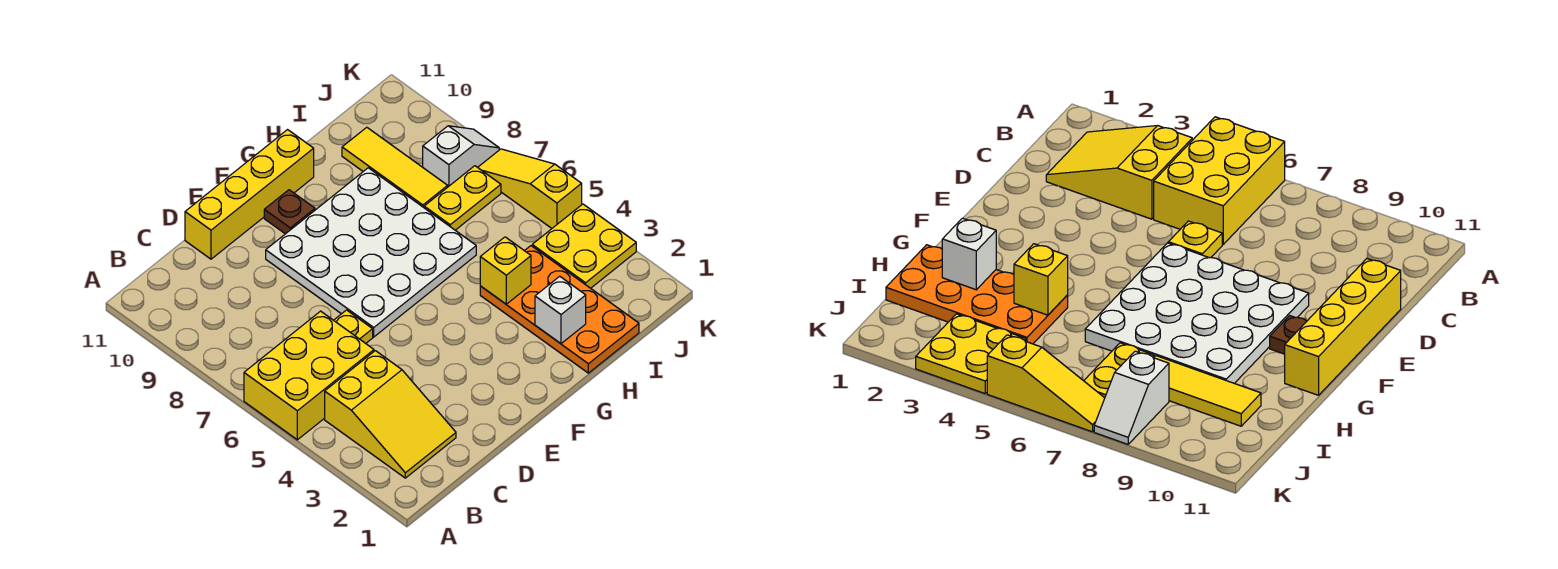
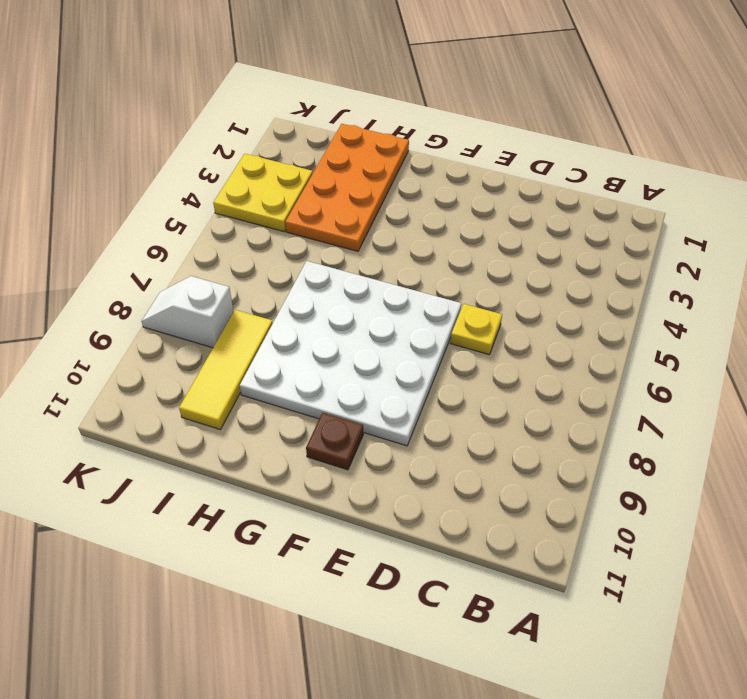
none -> yellow 2x3 brick [244,311,374,440]
none -> yellow 2x3 slope [325,351,456,478]
none -> yellow 1x4 brick [185,130,314,259]

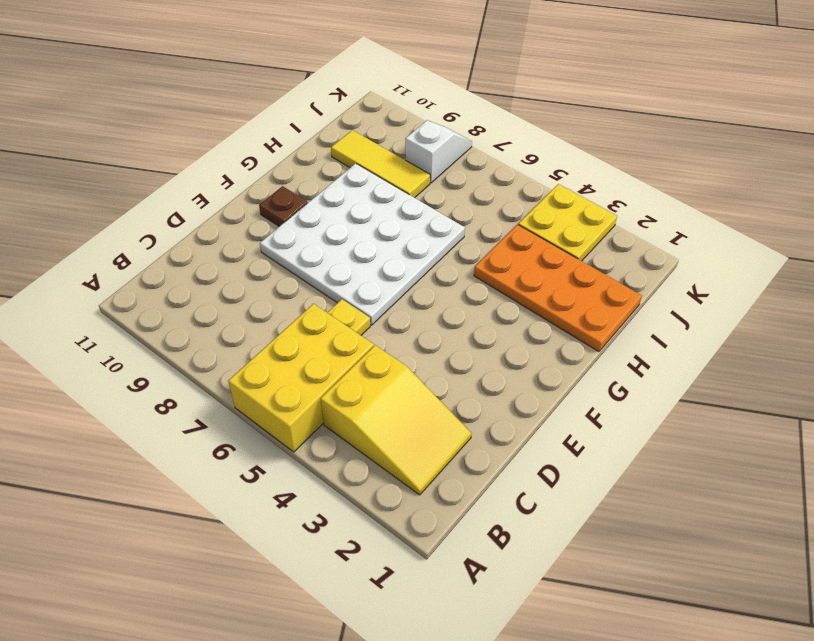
none -> yellow 1x4 brick [185,130,314,259]
none -> yellow 1x2 plate [424,166,501,230]
none -> yellow 1x3 slope [478,149,582,228]

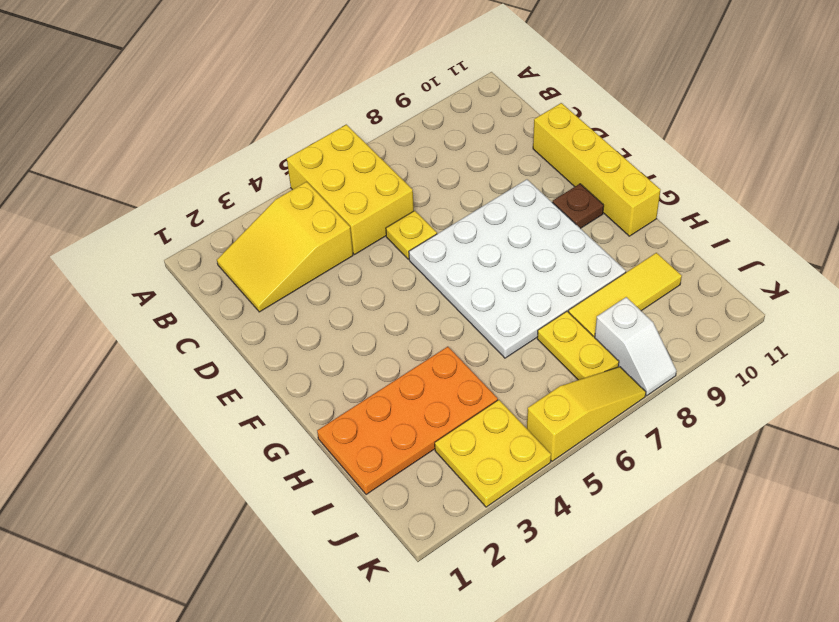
none -> white 1x1 brick [535,276,586,344]
none -> yellow 1x1 brick [480,237,531,304]

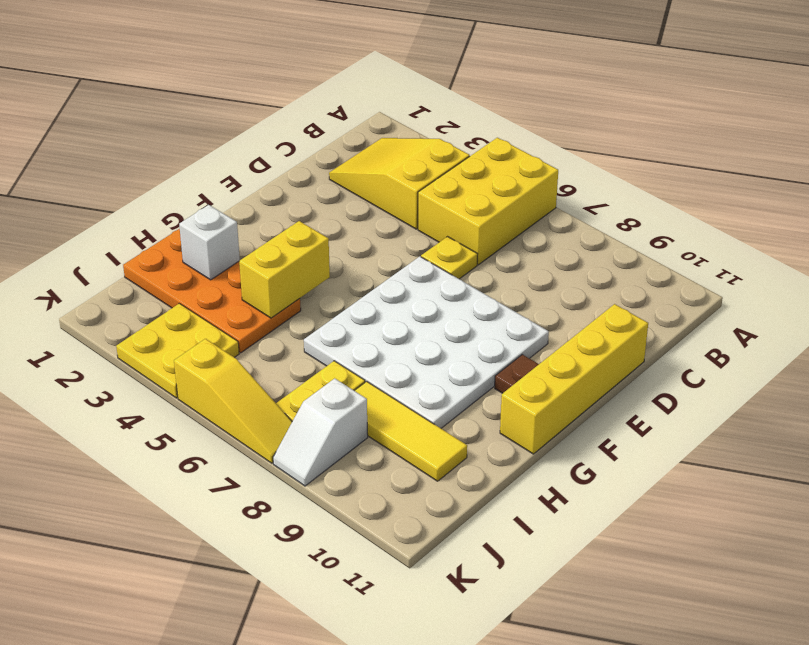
yellow 1x2 brick [239,221,330,318] -> yellow 1x1 brick [480,237,531,304]

